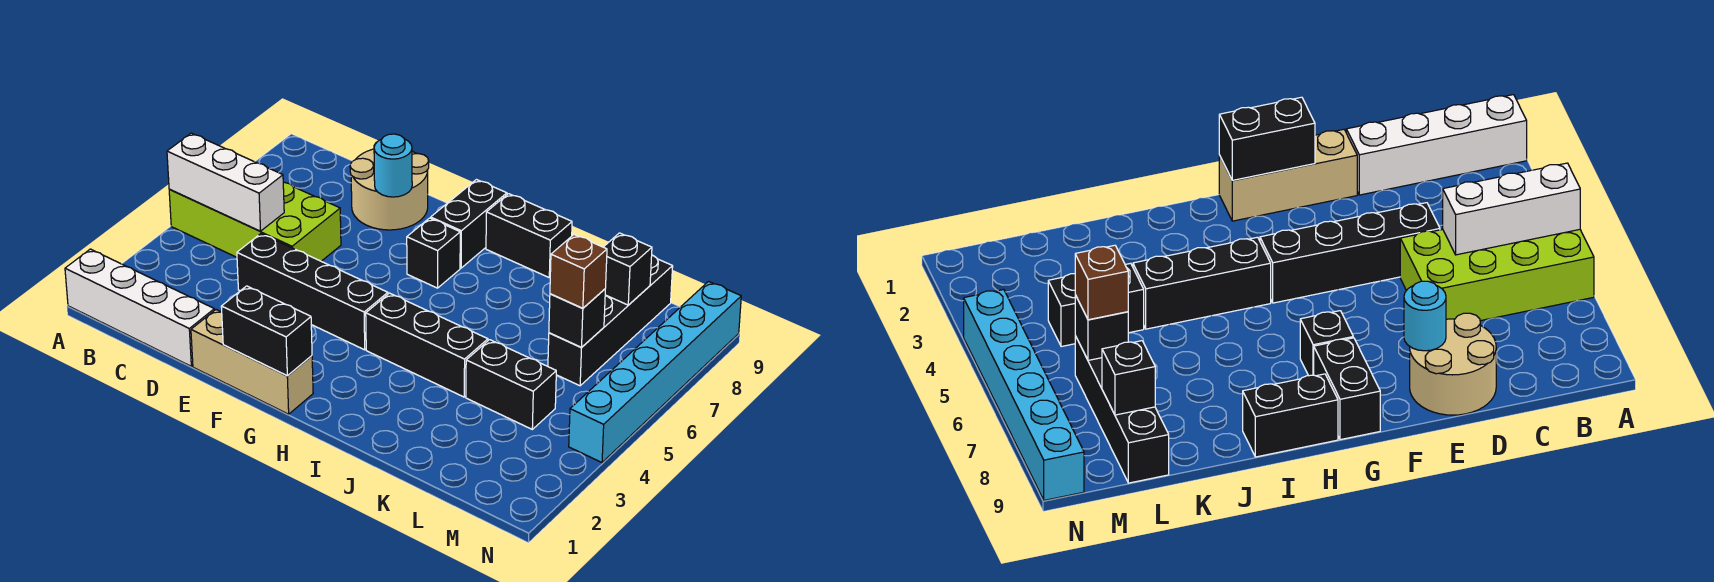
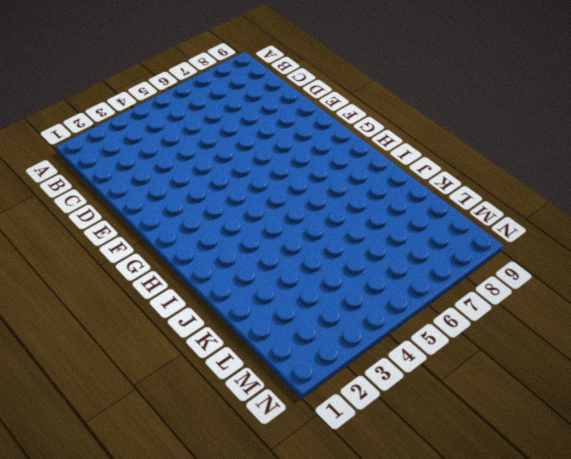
none -> white 1x4 brick [65,249,214,366]
none -> lime 2x4 brick [169,182,341,261]
none -> black 1x4 brick [237,234,388,350]

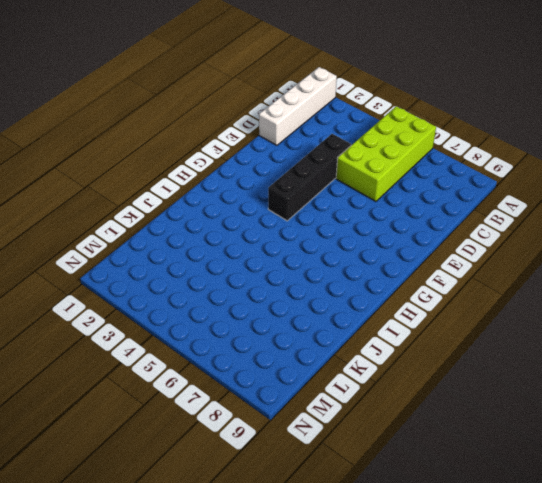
none -> tan 2x2 round brick [350,142,429,230]
none -> tan 1x3 brick [191,310,313,414]
none -> black 1x1 brick [407,218,460,288]

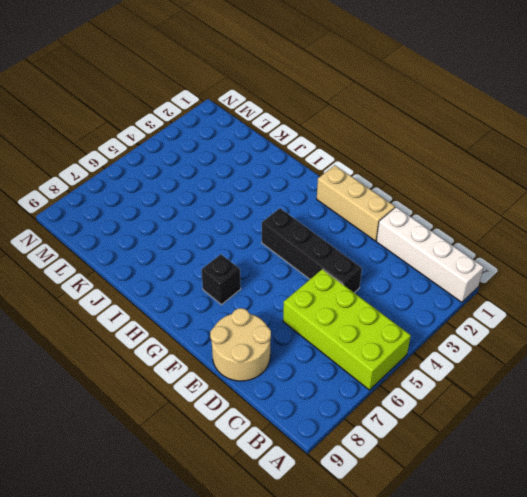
none -> black 1x2 brick [431,180,507,268]
none -> black 1x3 brick [366,293,488,397]
none -> black 1x2 brick [486,194,572,277]

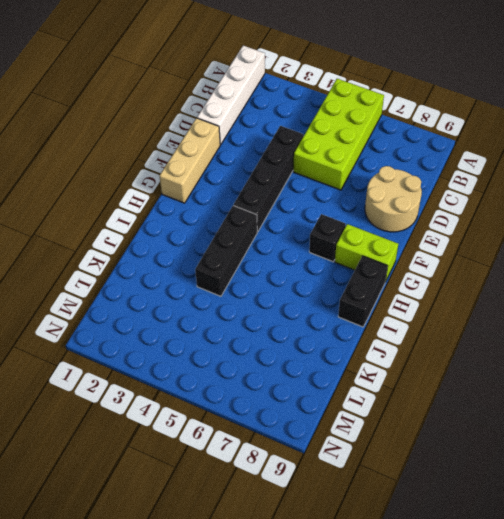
lime 1x2 brick [335,224,398,282] -> black 1x2 brick [431,180,507,268]
none -> black 1x2 brick [466,340,556,429]
none -> black 1x4 brick [548,255,673,386]
none -> cyan 1x6 brick [569,282,741,462]

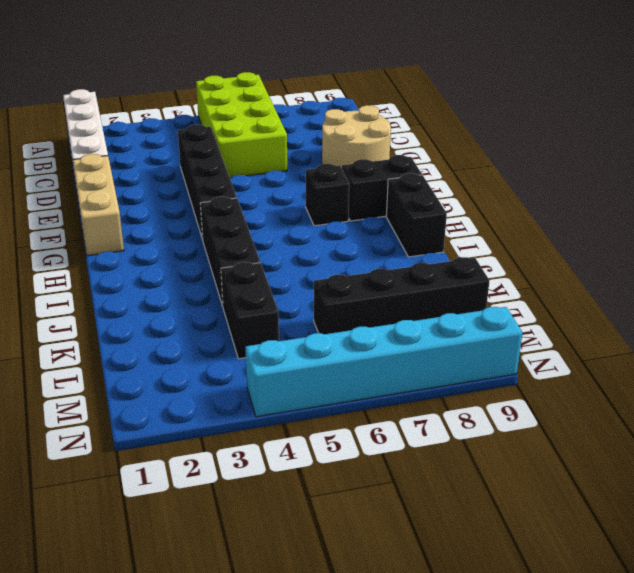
none -> white 1x3 brick [167,133,284,231]
none -> cyan 1x1 round brick [374,134,412,197]
none -> black 1x2 brick [221,286,312,376]

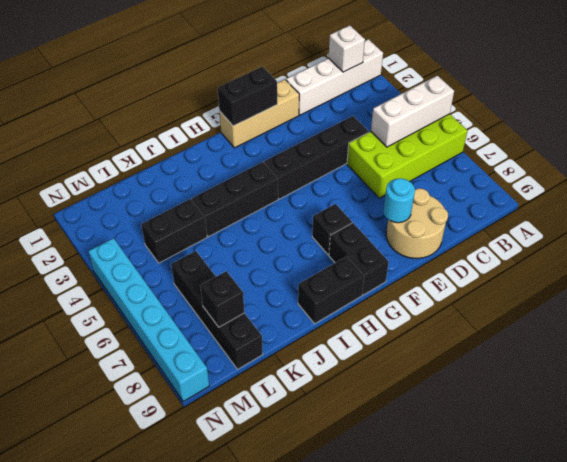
white 1x1 brick [329,25,365,72] -> none
none -> black 1x1 brick [549,289,605,348]
none -> brown 1x1 brick [550,235,607,308]

